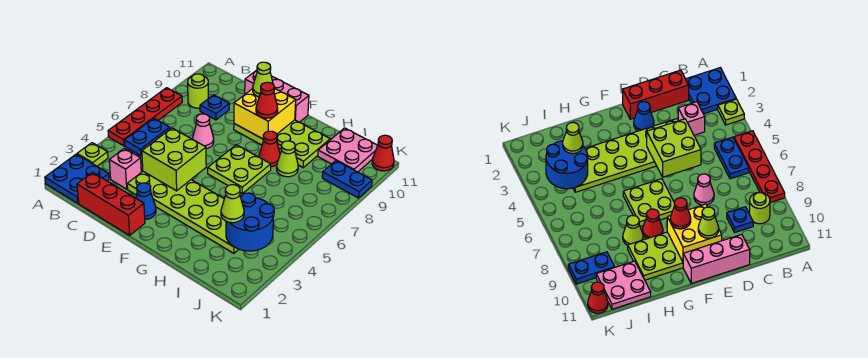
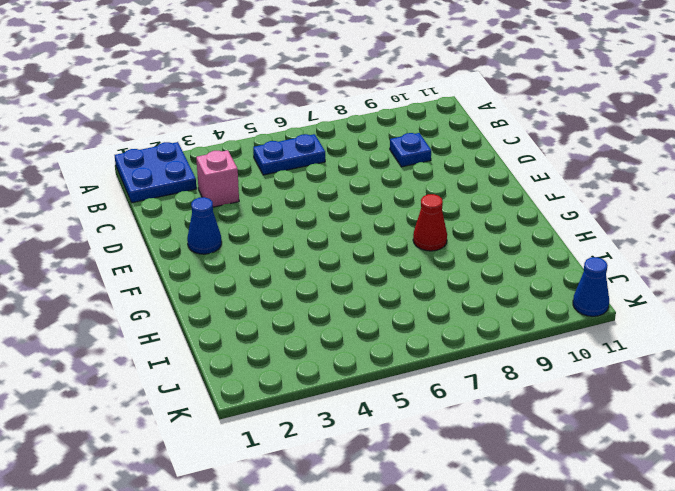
blue 1x1 cone [573,257,609,316] -> red 1x1 cone [372,135,394,171]
none -> lime 1x1 plate [77,143,108,166]
none -> red 1x4 plate [108,88,182,146]
none -> lime 1x1 round brick [188,74,208,108]

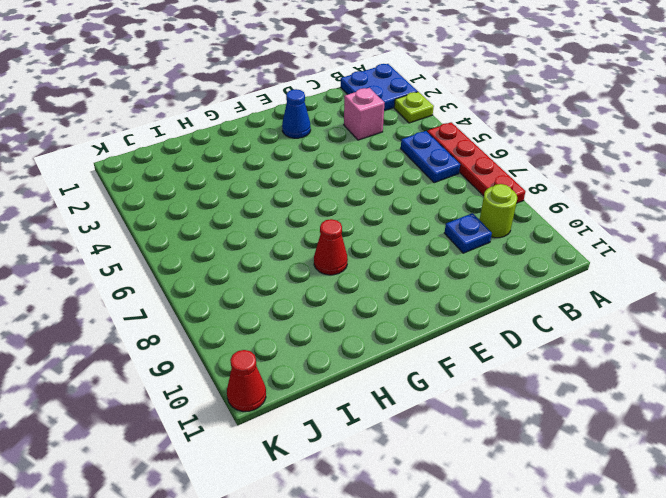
none -> red 1x3 brick [77,172,145,235]
none -> lime 2x6 plate [127,172,239,253]
none -> pink 1x1 cone [192,114,214,149]

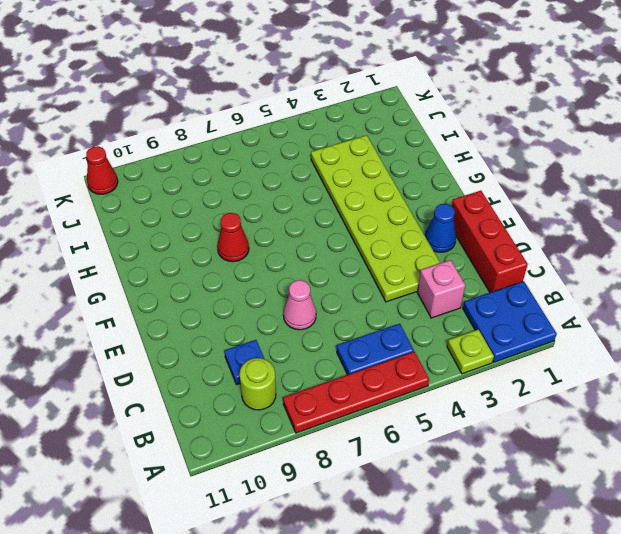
none -> pink 1x3 brick [245,70,309,122]
none -> lime 2x4 plate [234,120,330,168]
none -> lime 2x2 plate [208,145,271,193]

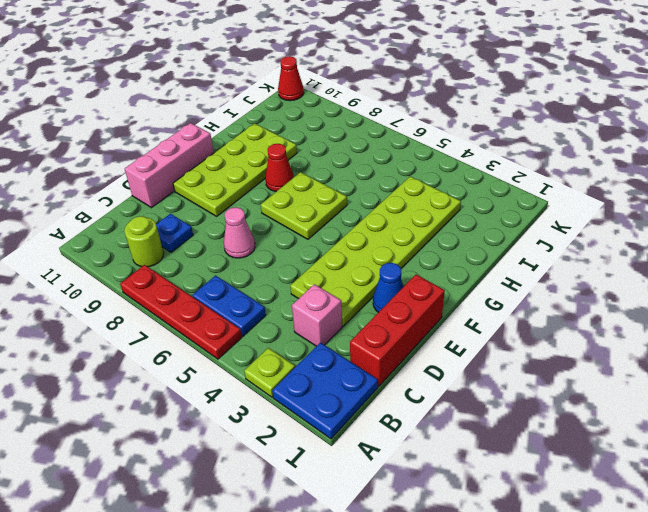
none -> lime 1x1 cone [276,141,298,177]
none -> pink 2x2 plate [318,128,378,172]
none -> blue 1x2 plate [322,161,372,198]

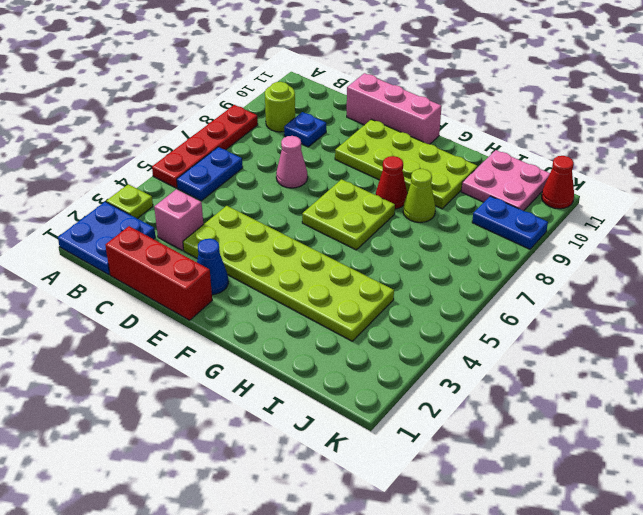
none -> lime 2x2 brick [142,128,206,191]
none -> yellow 2x2 brick [234,88,296,139]
none -> blue 2x2 round brick [226,193,274,251]

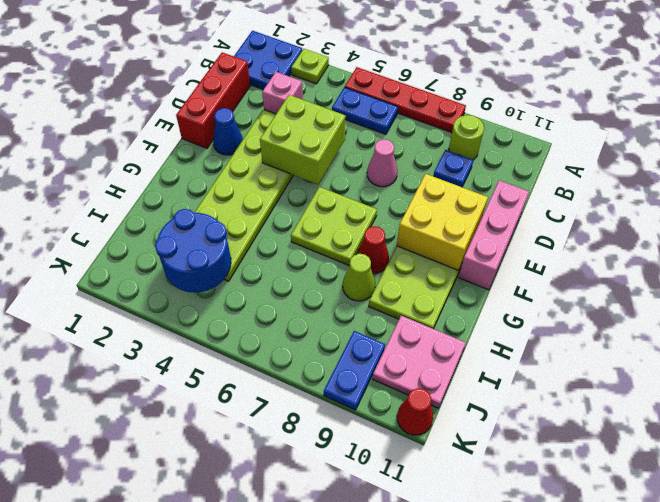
none -> lime 1x1 cone [253,62,273,97]
none -> red 1x1 cone [256,82,278,118]
none -> lime 1x1 cone [221,185,244,223]

